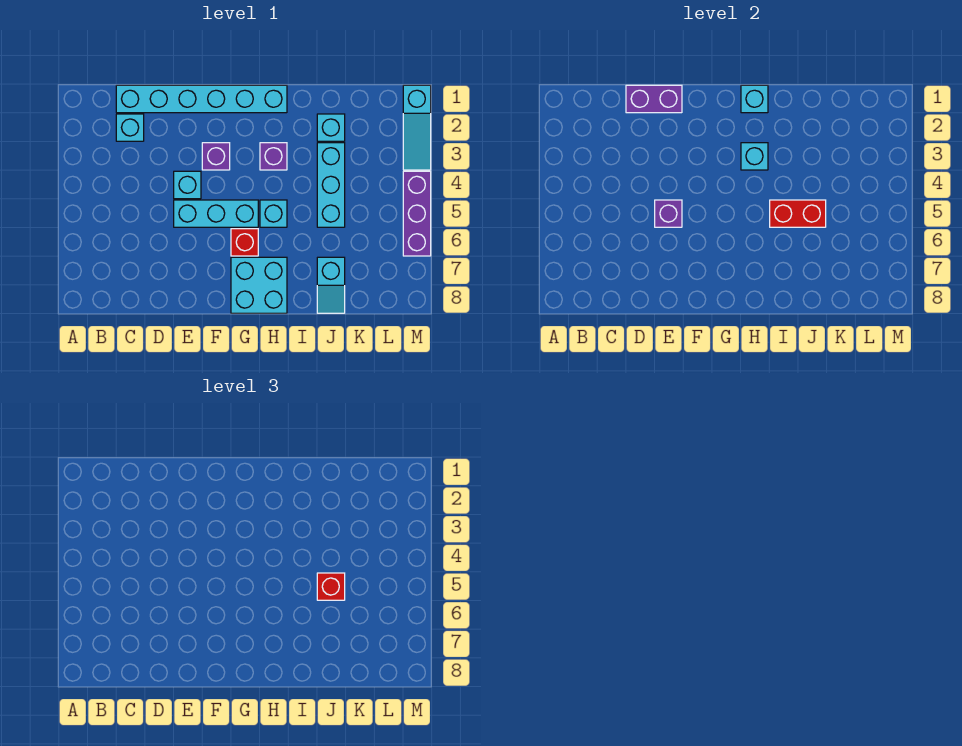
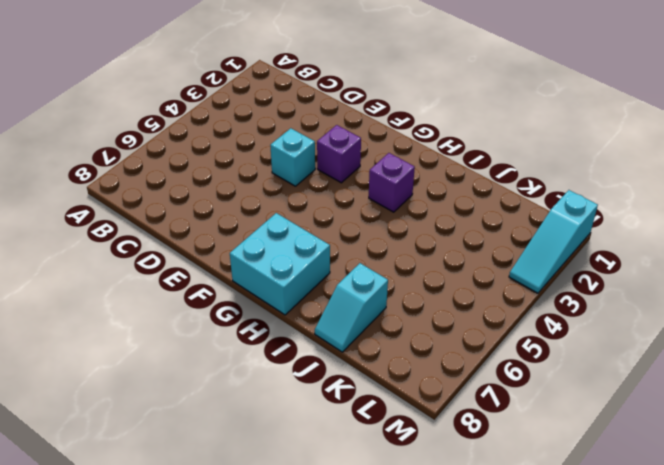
none -> cyan 1x6 brick [116,85,287,113]
none -> cyan 1x1 brick [116,114,144,141]
none -> cyan 1x3 brick [174,200,258,227]

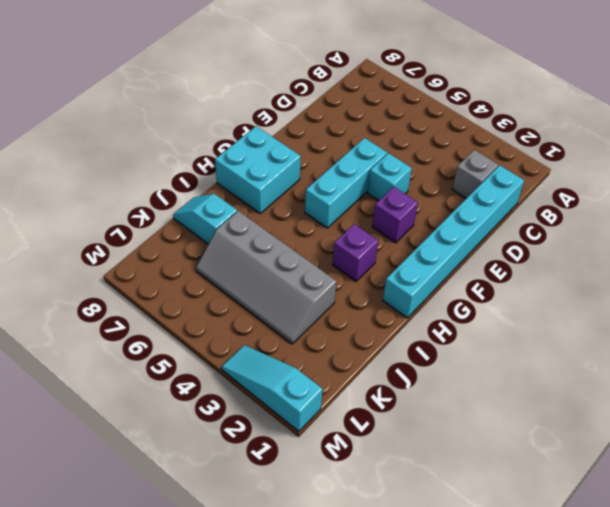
grey 1x1 brick [452,150,498,198] -> cyan 1x1 brick [116,114,144,141]
grey 2x4 slope [196,211,336,344] -> cyan 1x3 brick [317,143,345,227]
none -> red 1x1 brick [231,229,258,256]
none -> cyan 1x1 brick [260,200,287,227]
none -> cyan 1x1 brick [317,114,345,141]

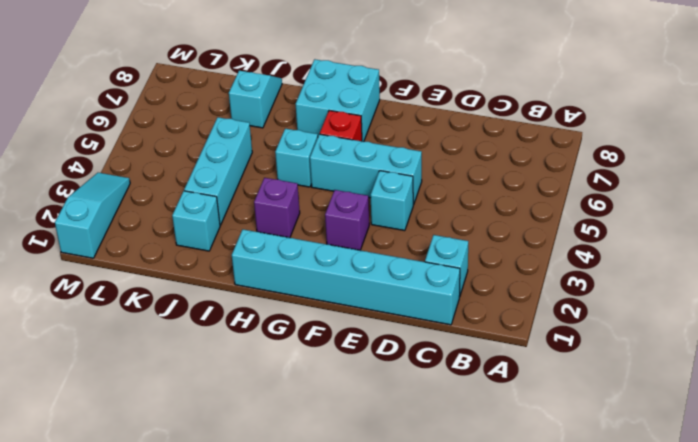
none -> purple 1x3 brick [403,171,431,256]
none -> purple 1x2 brick [626,85,682,113]
none -> purple 1x1 brick [655,200,682,227]

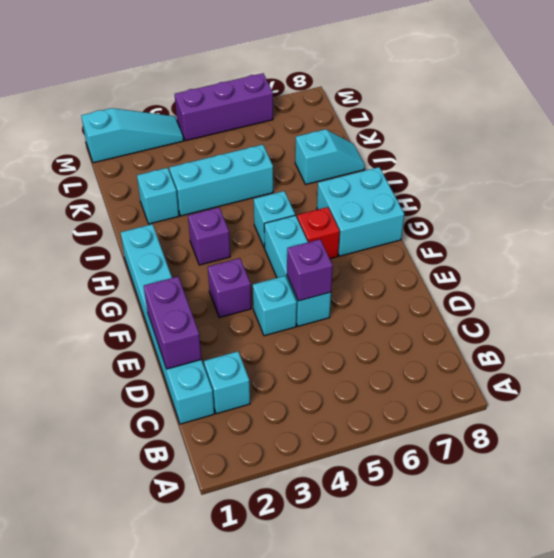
none -> cyan 1x1 brick [741,85,768,113]
none -> cyan 1x1 brick [741,143,768,170]
none -> red 1x2 brick [770,200,826,227]

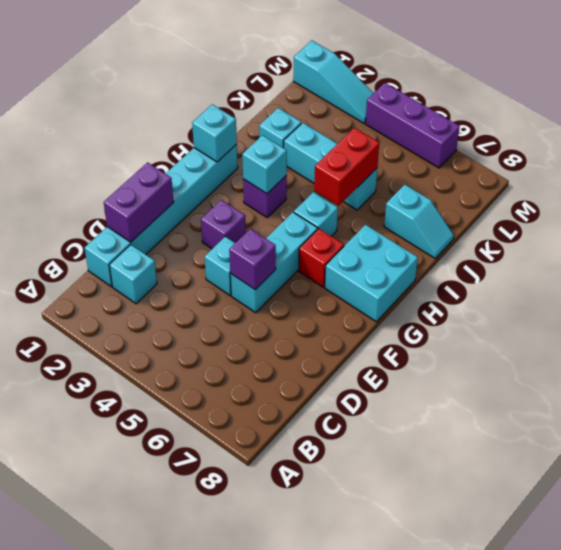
none -> red 1x1 brick [317,573,345,600]

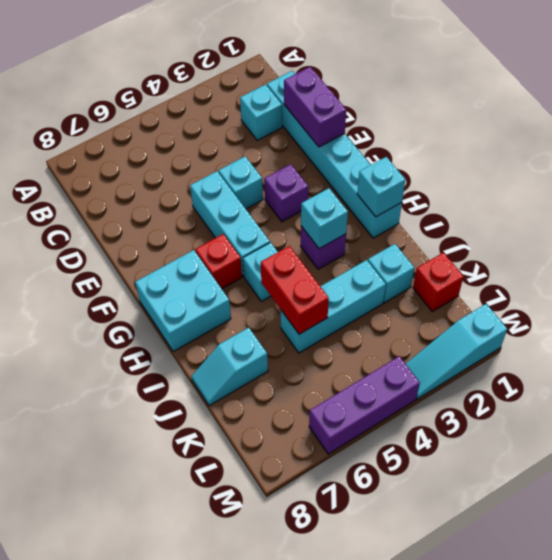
red 1x1 brick [413,253,464,311] -> red 1x1 brick moved to [317,573,345,600]
none -> purple 1x1 brick [655,200,682,227]

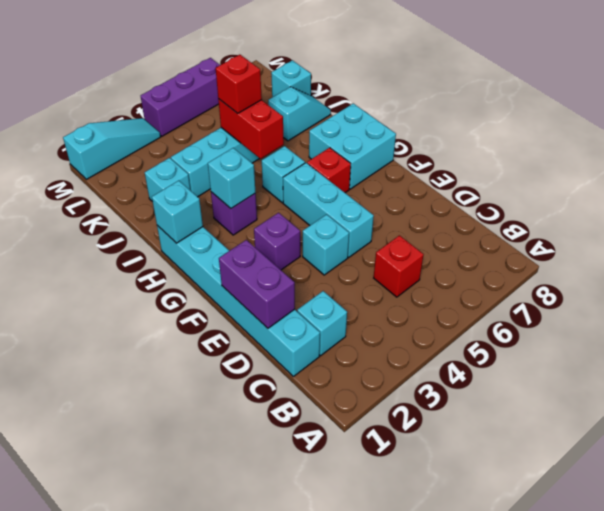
red 1x1 brick [374,235,424,297] -> none
cyan 1x1 brick [271,60,311,97] -> none
none -> purple 1x1 brick [655,200,682,227]

